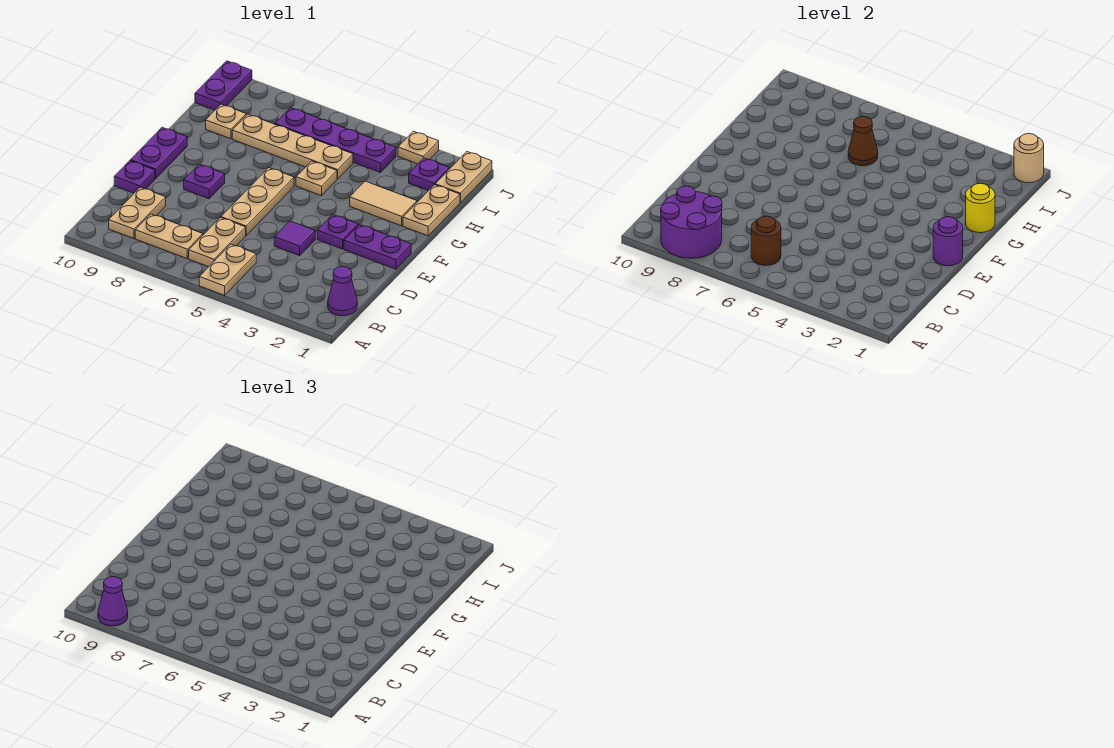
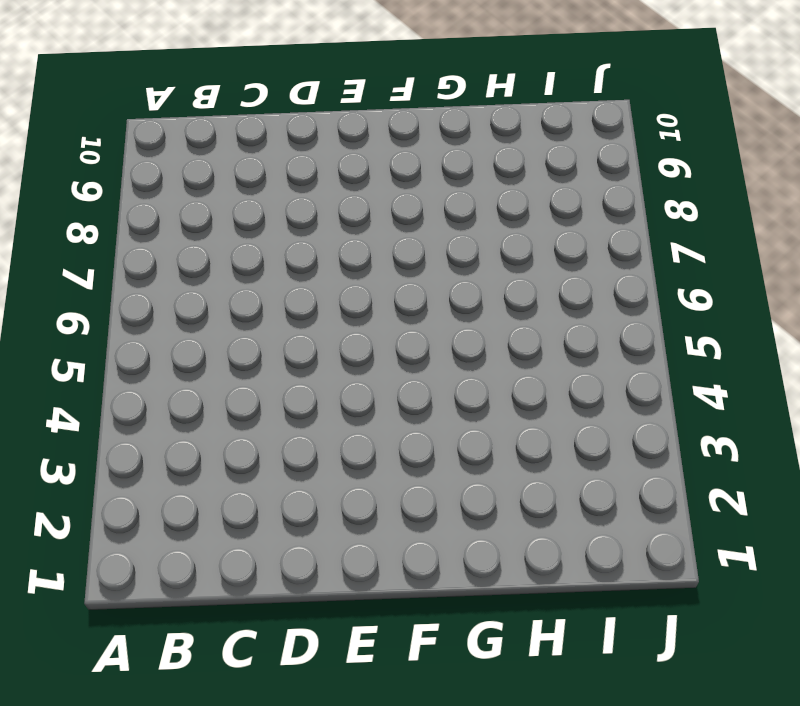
none -> tan 1x2 plate [199,244,256,295]
none -> purple 1x1 cone [328,267,357,316]
none -> tan 1x2 plate [189,217,246,267]

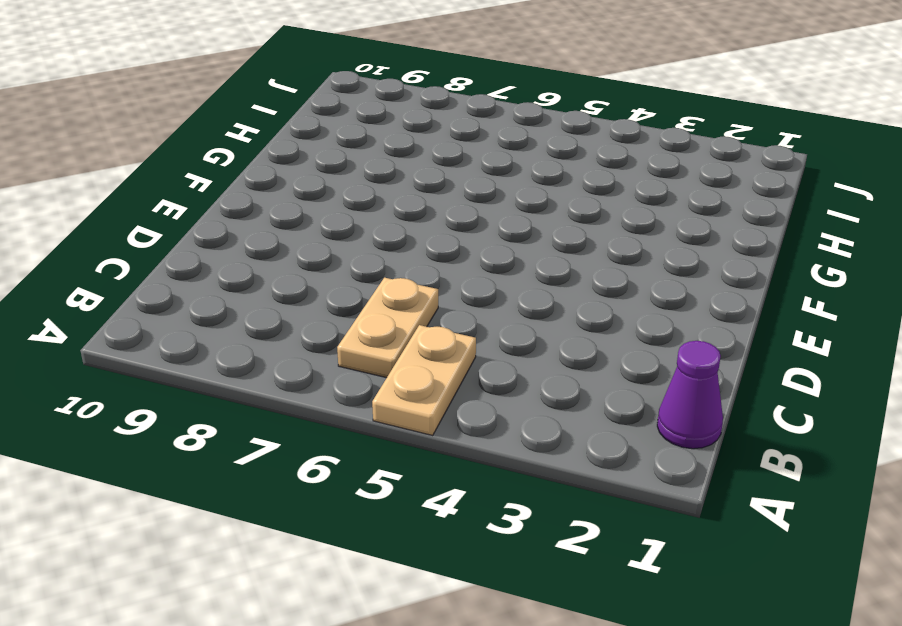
none -> tan 1x2 plate [135,214,203,258]
none -> tan 1x2 plate [109,187,166,239]
none -> purple 1x1 tile [274,221,315,256]

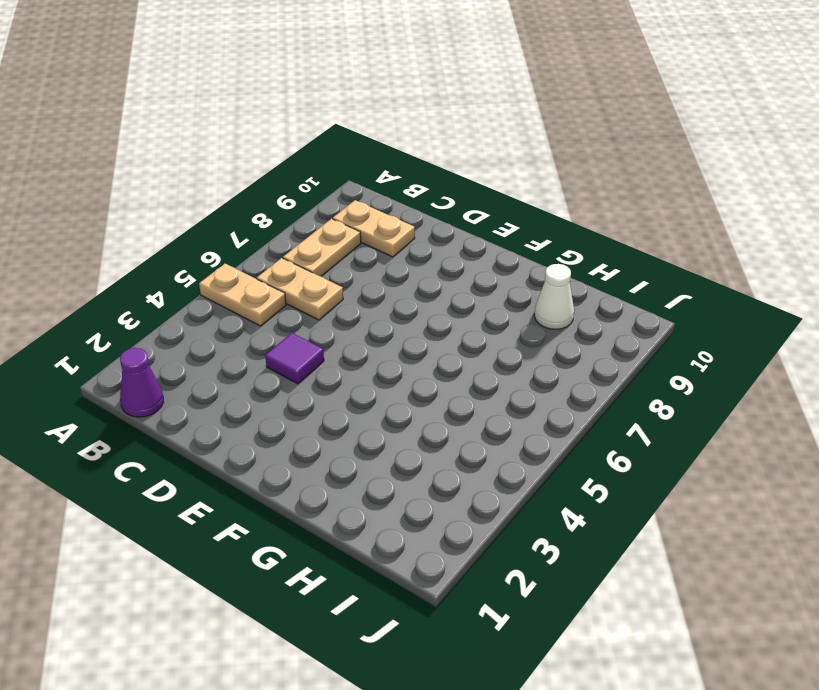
white 1x1 cone [534,264,574,329] -> tan 1x1 plate [206,104,246,139]
none -> tan 1x3 plate [221,168,294,235]
none -> purple 1x1 plate [114,161,155,193]
none -> purple 1x2 plate [344,224,411,269]

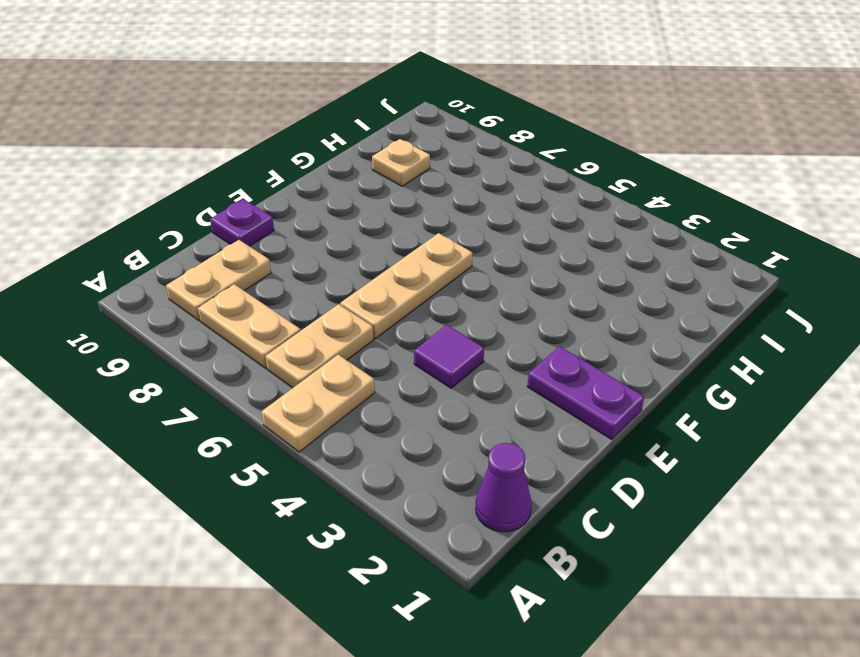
none -> purple 1x1 plate [317,214,358,249]
none -> purple 1x1 plate [184,164,225,199]
none -> purple 1x2 plate [130,127,187,179]

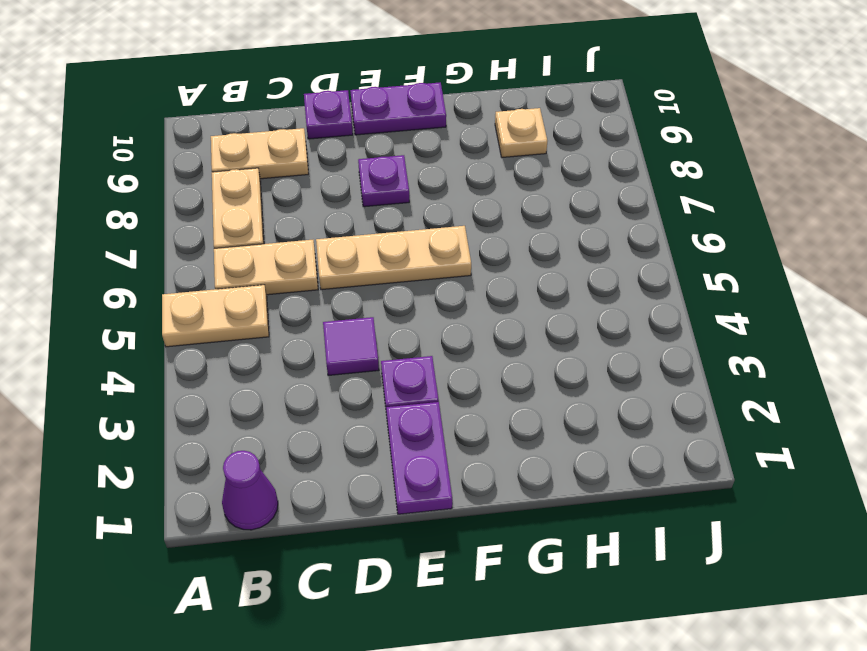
none -> tan 1x2 plate [403,185,460,236]
none -> tan 1x2 tile [350,181,417,226]
none -> tan 1x1 plate [296,161,337,196]

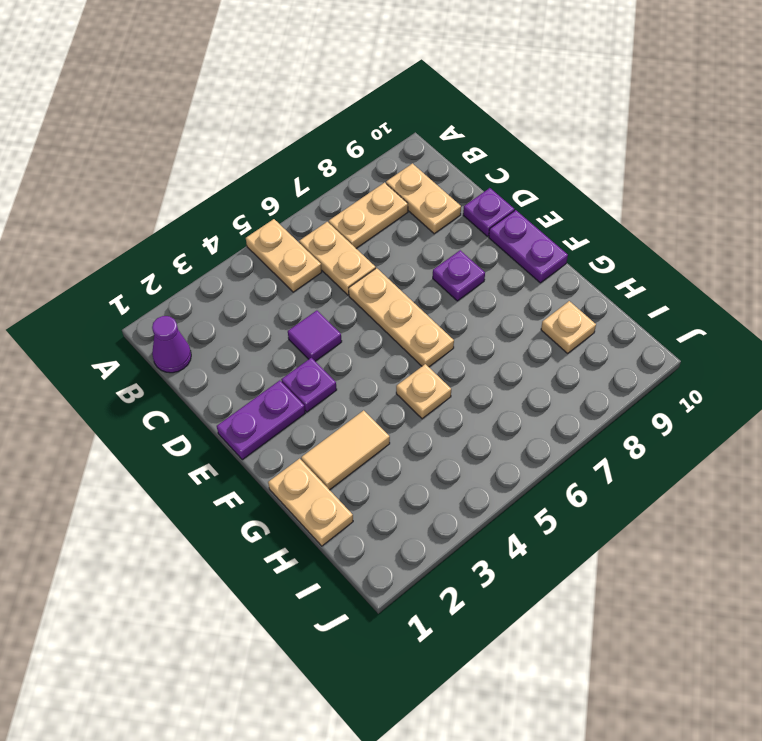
none -> tan 1x4 plate [232,114,353,179]
none -> tan 1x2 plate [435,152,492,203]
none -> purple 1x1 plate [409,158,449,191]

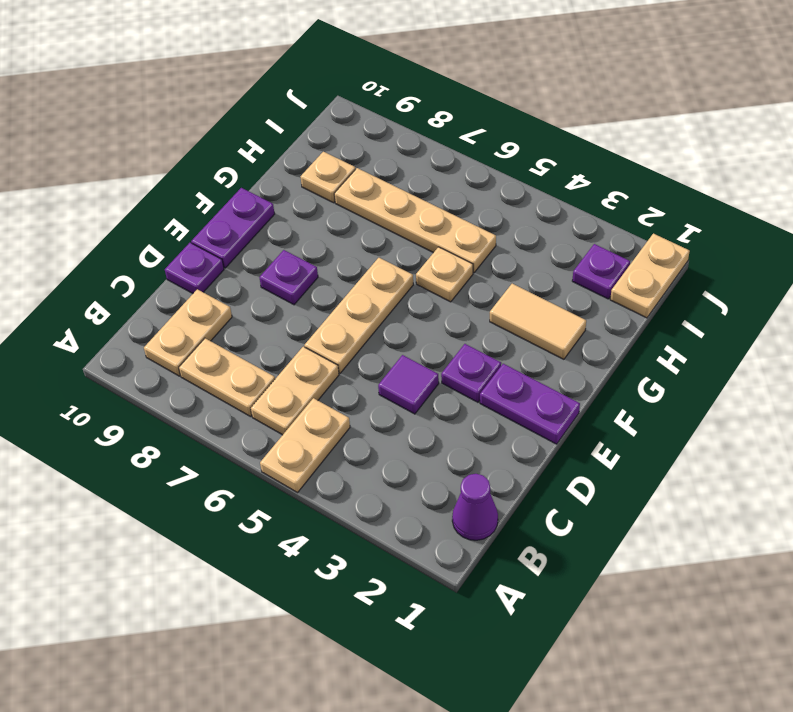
none -> tan 1x2 plate [403,185,460,236]
none -> purple 1x4 plate [275,108,396,173]
none -> purple 1x2 plate [195,61,252,110]

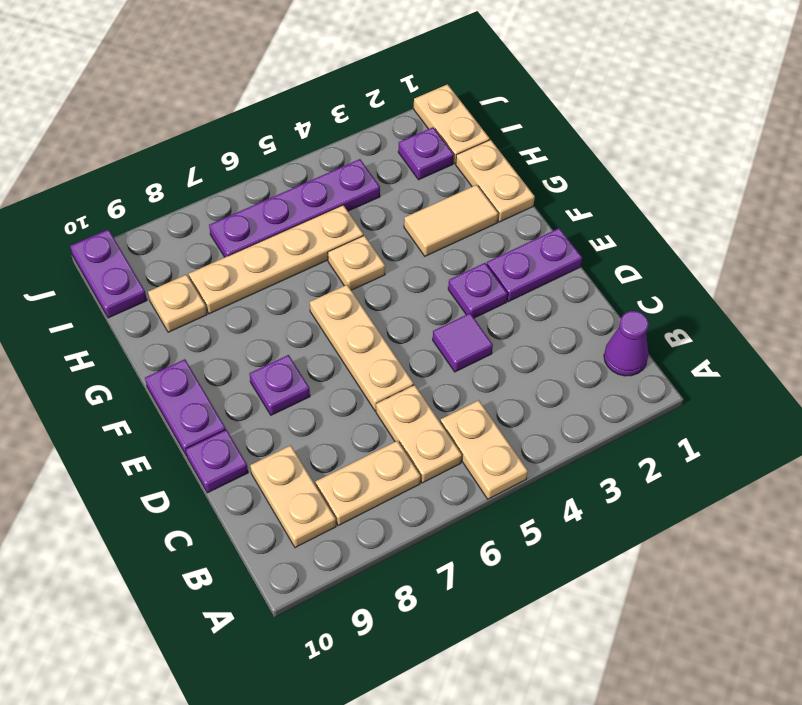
none -> tan 1x1 plate [398,131,439,164]
none -> purple 2x2 round brick [661,186,722,258]
none -> brown 1x1 round brick [751,216,781,265]

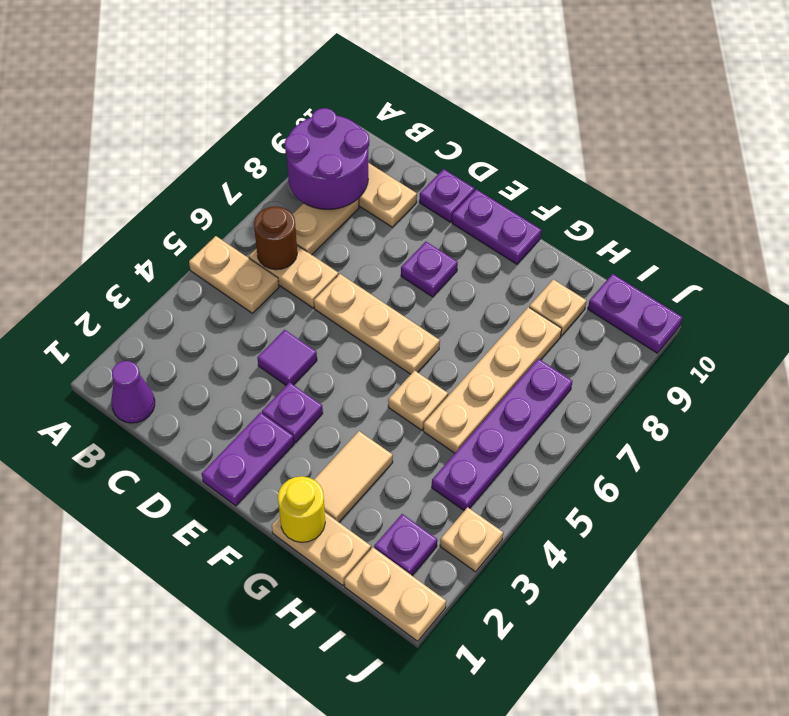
none -> purple 1x1 round brick [933,217,963,266]
none -> brown 1x1 cone [848,117,878,166]
none -> tan 1x1 round brick [1014,134,1044,183]

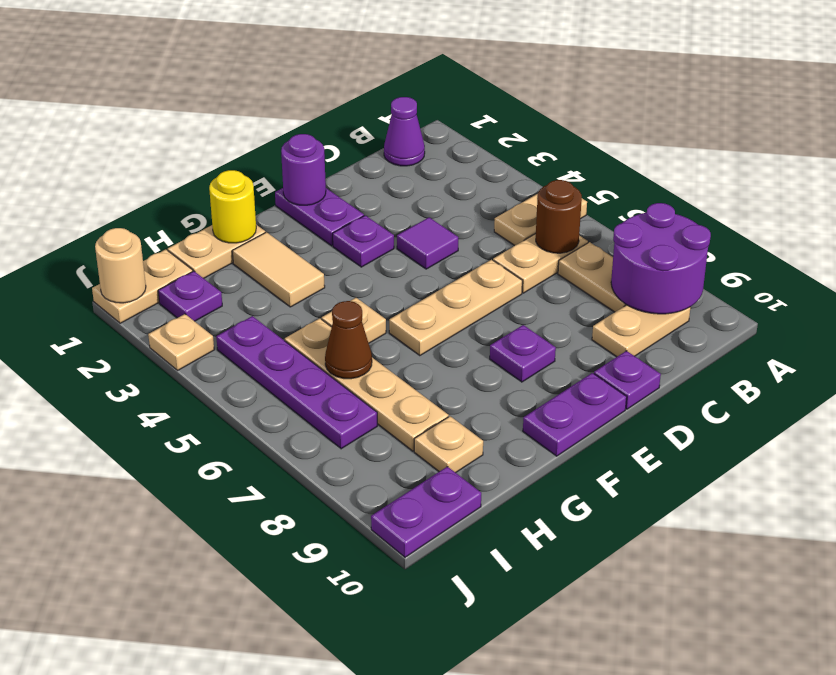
none -> purple 1x1 cone [98,577,128,626]

